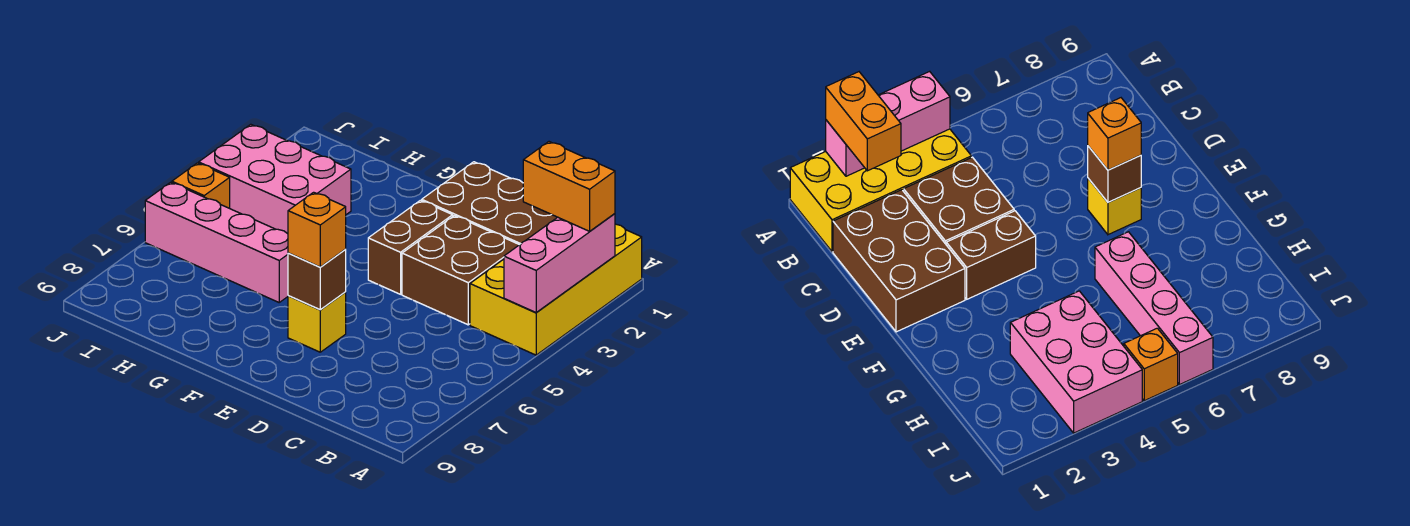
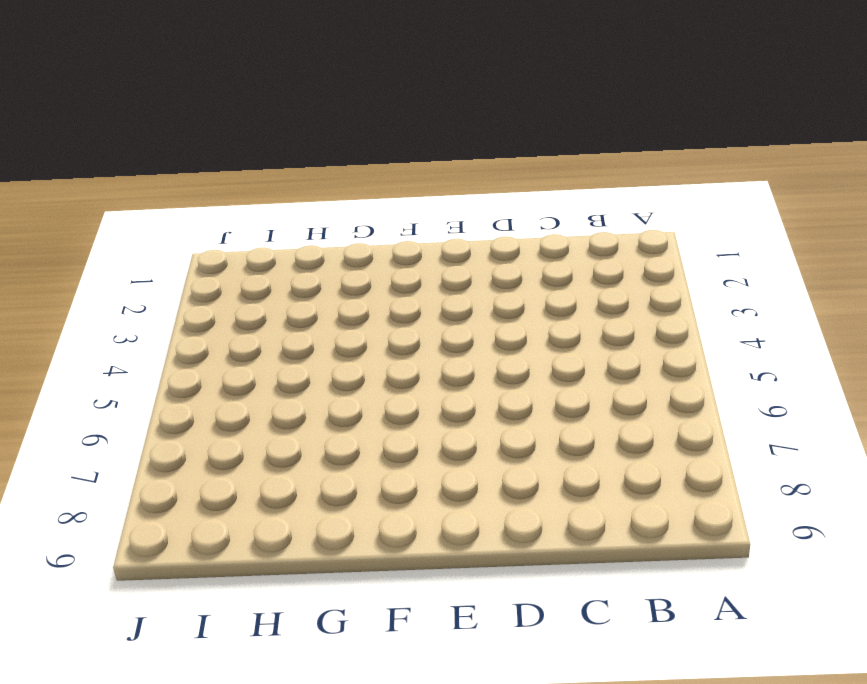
none -> yellow 2x4 brick [470,224,642,355]
none -> brown 2x3 brick [422,162,557,245]
none -> brown 2x2 brick [402,216,519,325]

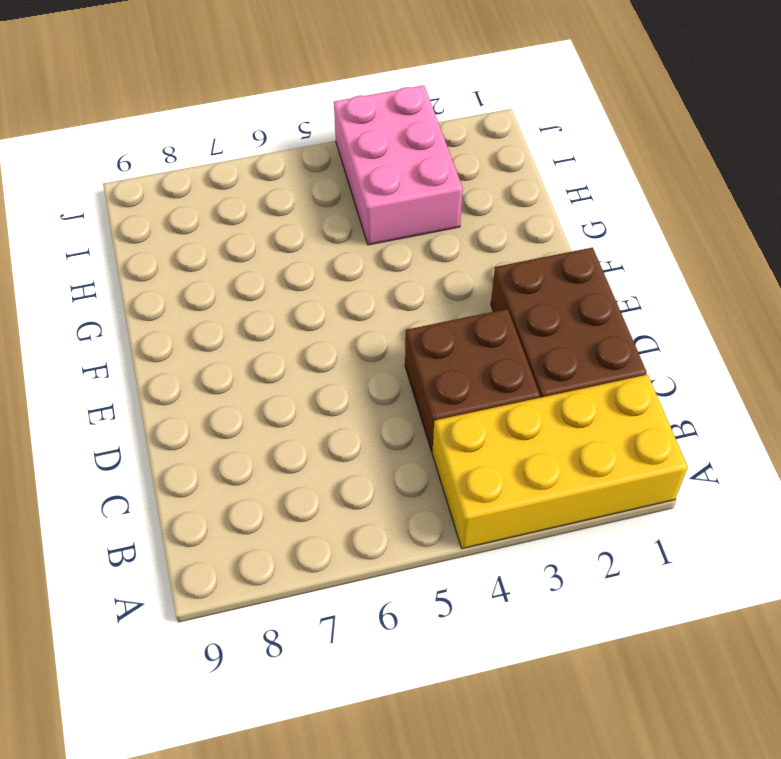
none -> brown 1x2 brick [368,200,453,294]
none -> yellow 1x1 brick [288,292,346,352]
none -> pink 1x4 brick [145,182,288,302]

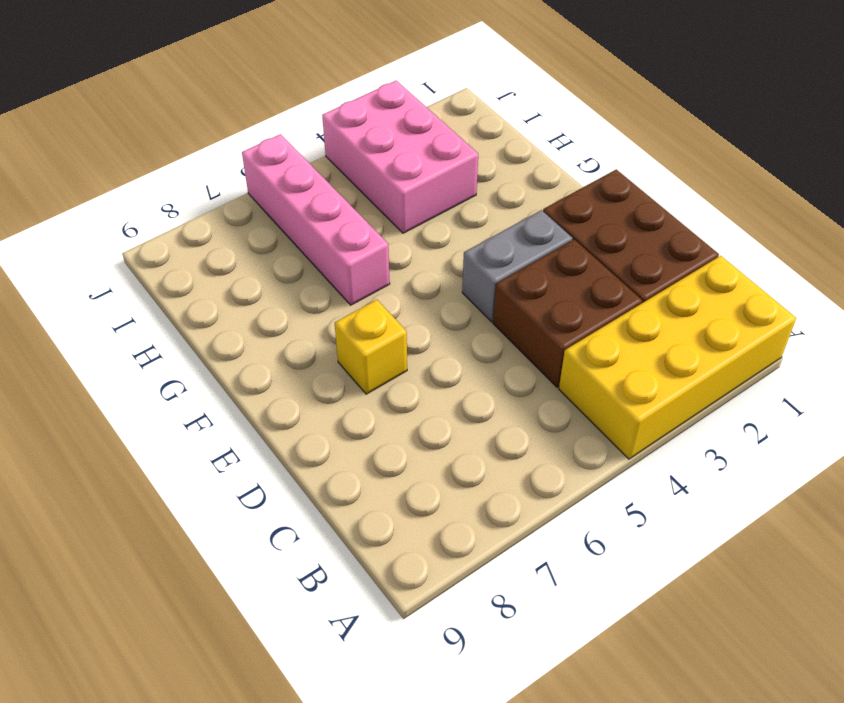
grey 1x2 brick [462,210,573,322] -> brown 1x2 brick [368,200,453,294]
none -> orange 1x1 brick [172,163,230,208]
none -> pink 1x3 brick [504,214,615,313]
none -> brown 1x1 brick [288,250,346,310]

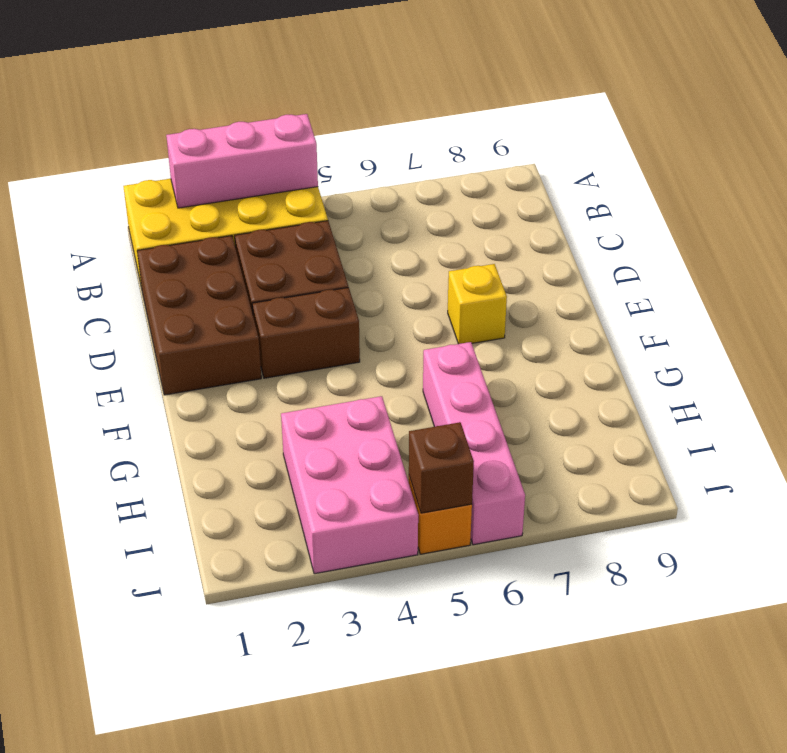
brown 1x1 brick [409,422,474,513] -> brown 1x1 brick moved to [288,250,346,310]
none -> orange 1x2 brick [523,142,615,231]
none -> orange 1x1 brick [288,192,346,267]

